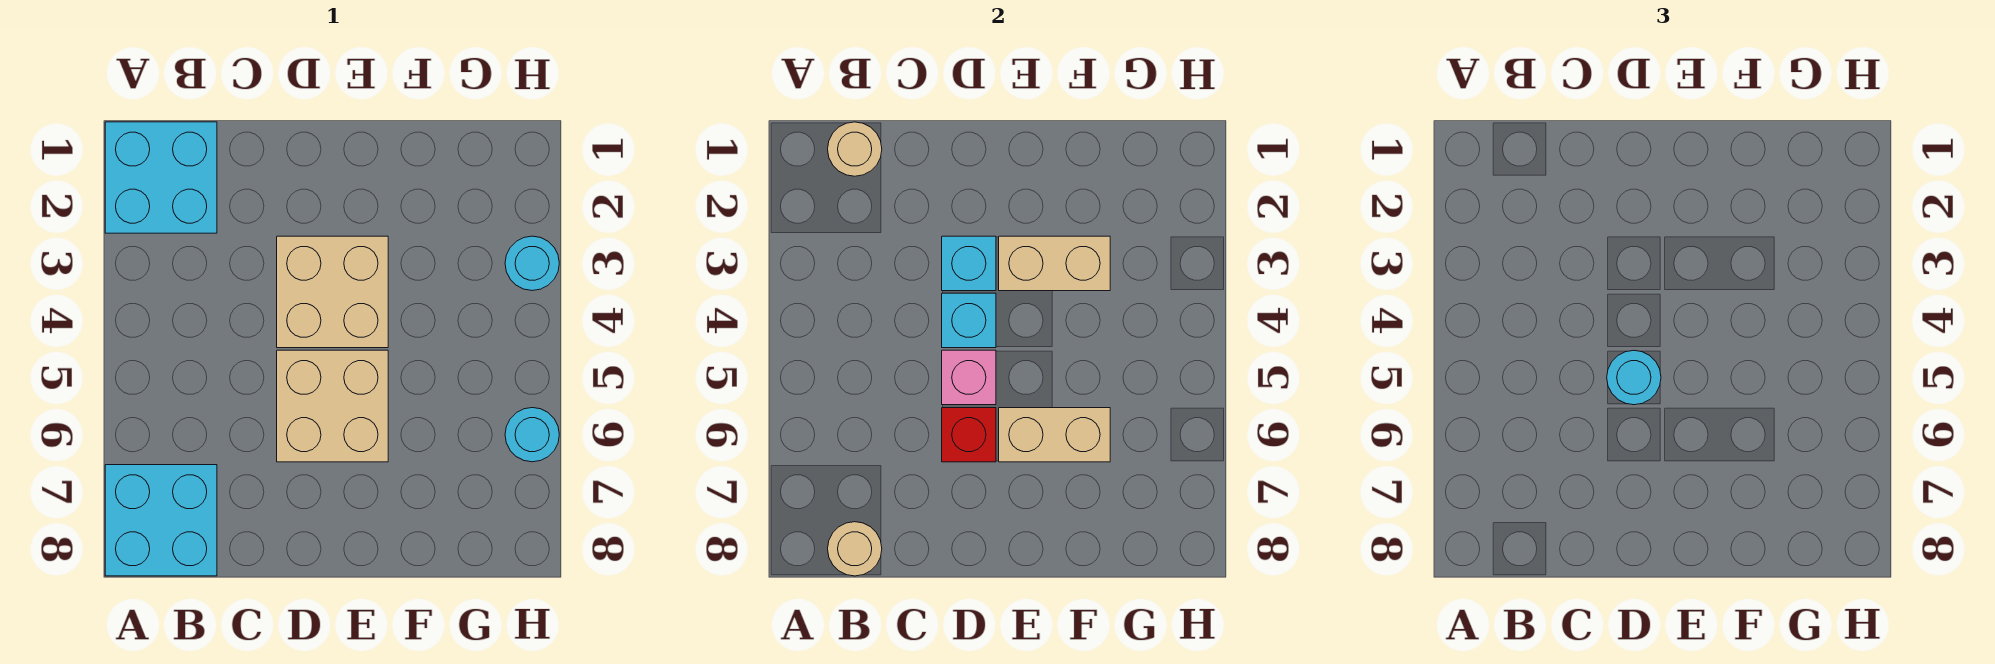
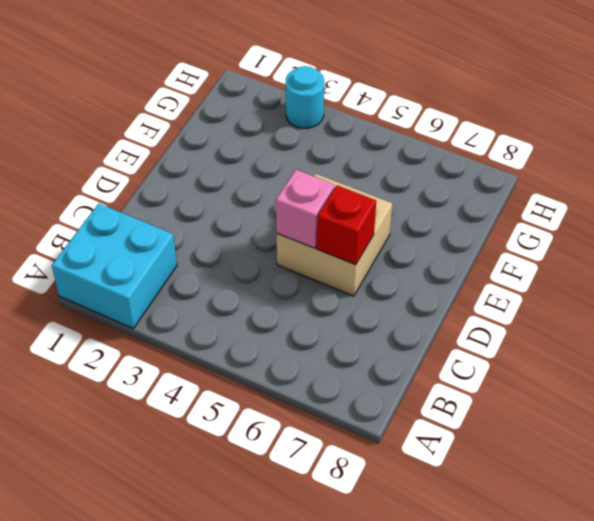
none -> cyan 2x2 brick [105,465,217,576]
none -> tan 2x2 brick [277,236,388,348]
none -> cyan 1x1 round brick [505,408,559,462]

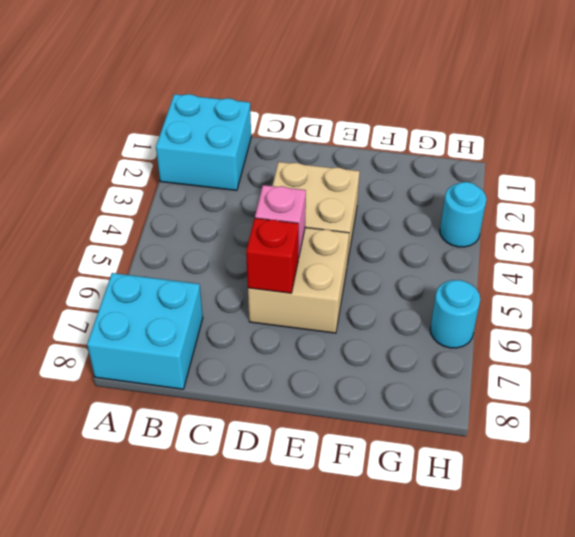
none -> tan 1x1 round brick [828,122,882,176]
none -> tan 1x1 round brick [828,522,882,576]
none -> cyan 1x1 brick [942,236,996,291]

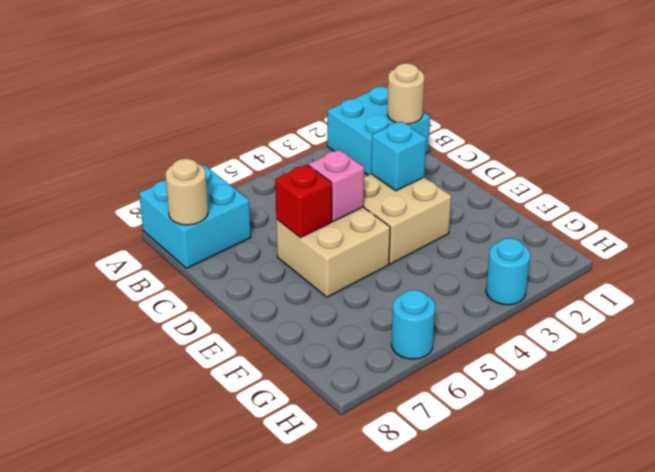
none -> cyan 1x1 brick [942,293,996,348]
none -> tan 1x2 brick [999,236,1110,291]
none -> tan 1x2 brick [999,408,1110,462]

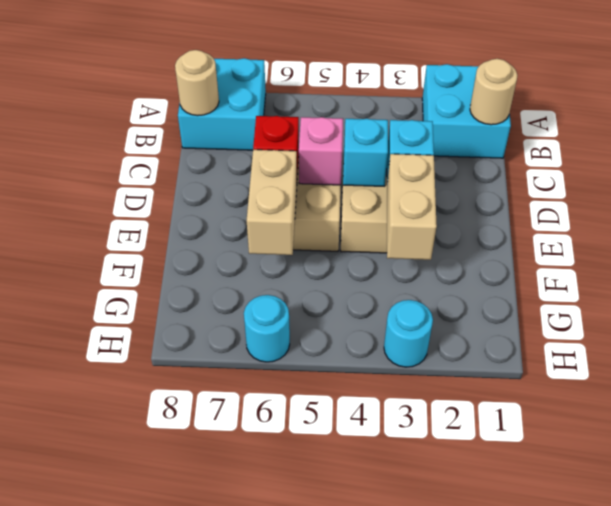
none -> cyan 1x1 round brick [1607,350,1661,405]

